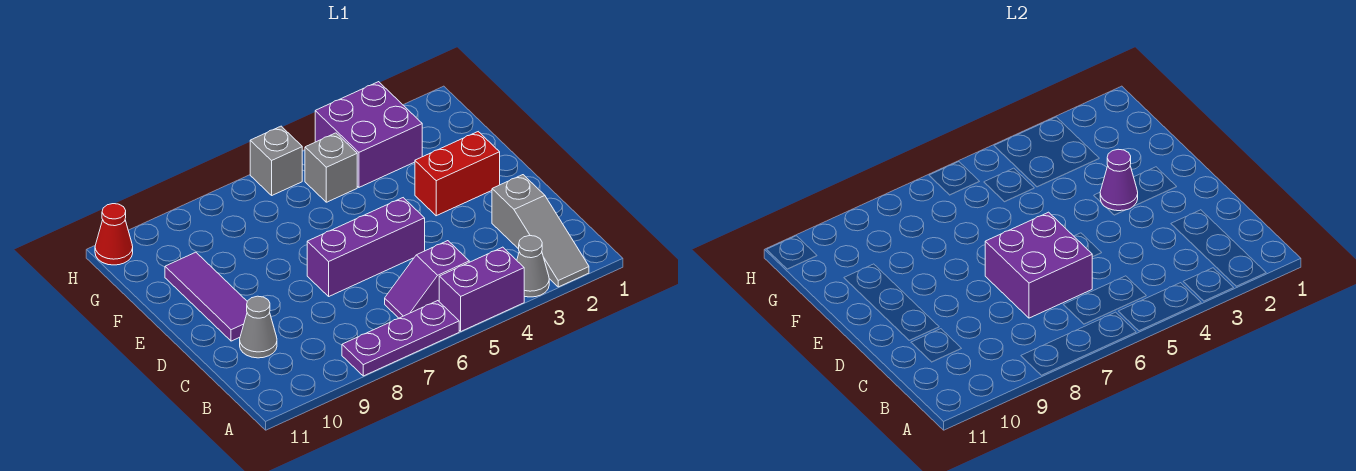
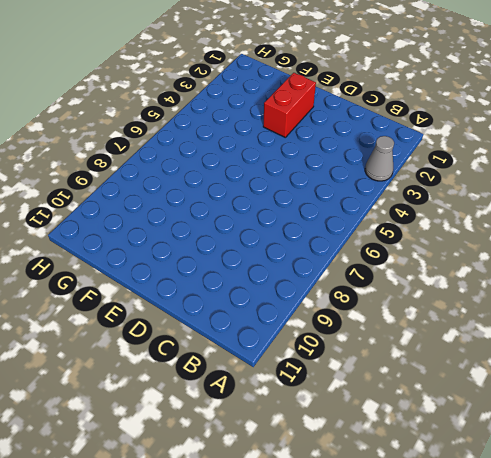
none -> grey 1x3 slope [492,175,589,287]
none -> purple 1x2 brick [439,247,524,331]
none -> purple 1x3 plate [342,301,459,376]

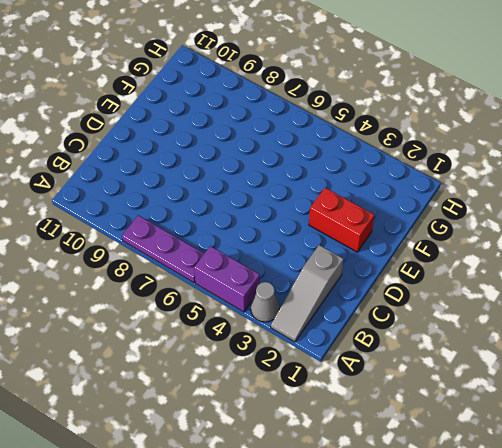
none -> purple 1x2 slope [385,241,469,318]
none -> grey 1x1 cone [240,296,277,358]
none -> purple 1x3 brick [307,198,425,296]

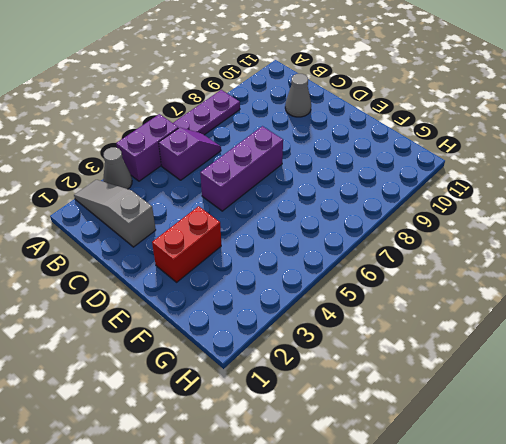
none -> purple 1x3 tile [165,252,247,341]
none -> purple 2x2 brick [315,82,422,187]
none -> grey 1x1 brick [305,133,357,202]

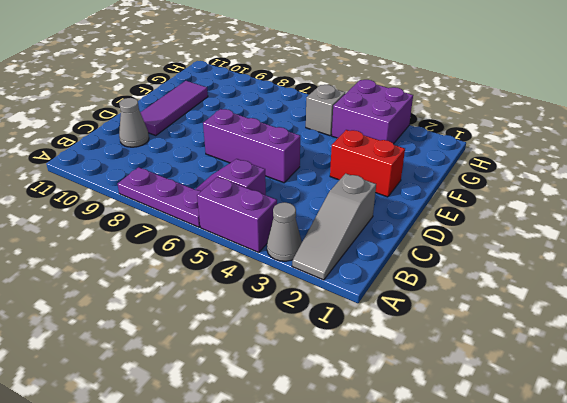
none -> grey 1x1 brick [250,126,302,195]
none -> red 1x1 cone [95,204,133,265]
none -> purple 2x2 brick [985,212,1092,318]

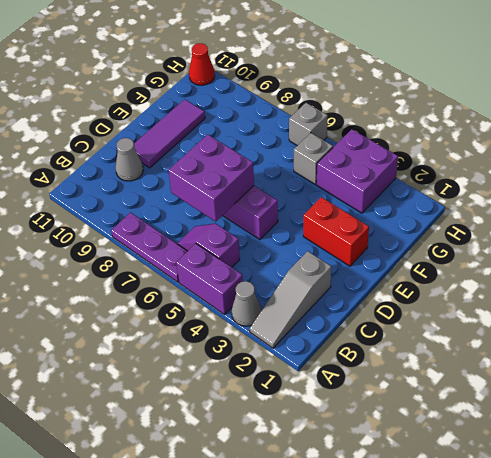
none -> purple 1x1 cone [1100,149,1138,211]

